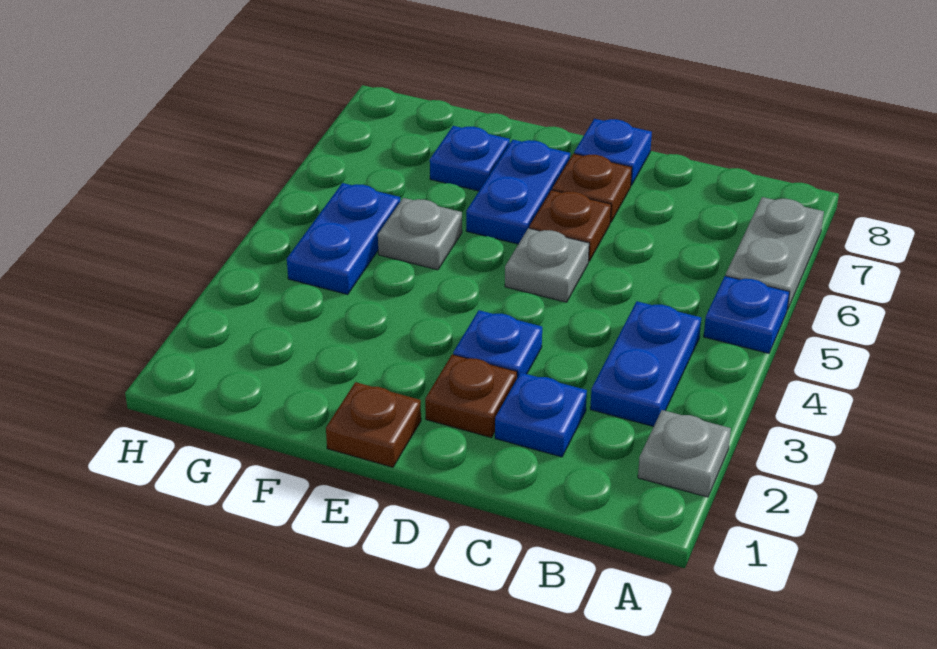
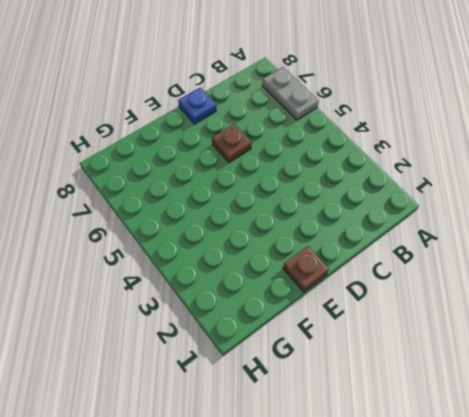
none -> grey 1x1 plate [638,410,731,497]
none -> blue 1x1 plate [704,276,789,353]
none -> blue 1x2 plate [590,301,701,427]

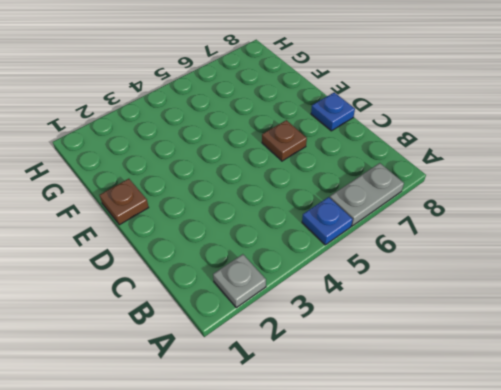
none -> blue 1x2 plate [590,301,701,427]
none -> blue 1x1 plate [495,373,587,457]
none -> brown 1x1 plate [425,354,517,438]

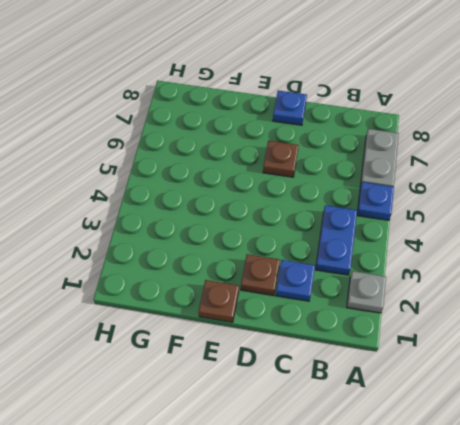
none -> blue 1x1 plate [453,310,542,378]
none -> grey 1x1 plate [505,228,589,302]
none -> brown 1x1 plate [552,154,632,223]

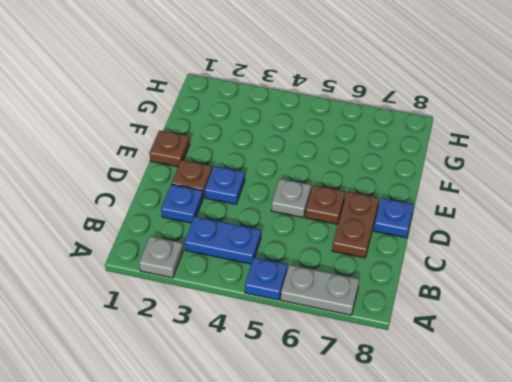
brown 1x2 plate [332,192,379,258] -> brown 1x1 plate [552,154,632,223]
none -> blue 1x2 plate [466,140,570,244]
none -> grey 1x1 plate [378,198,462,270]
none -> blue 1x1 plate [430,126,510,191]

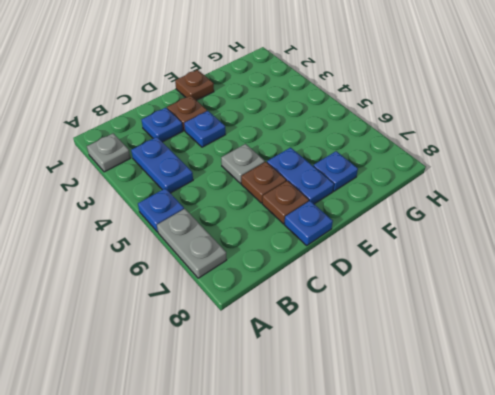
none -> grey 1x1 plate [378,198,462,270]
none -> blue 1x2 plate [287,183,400,294]

